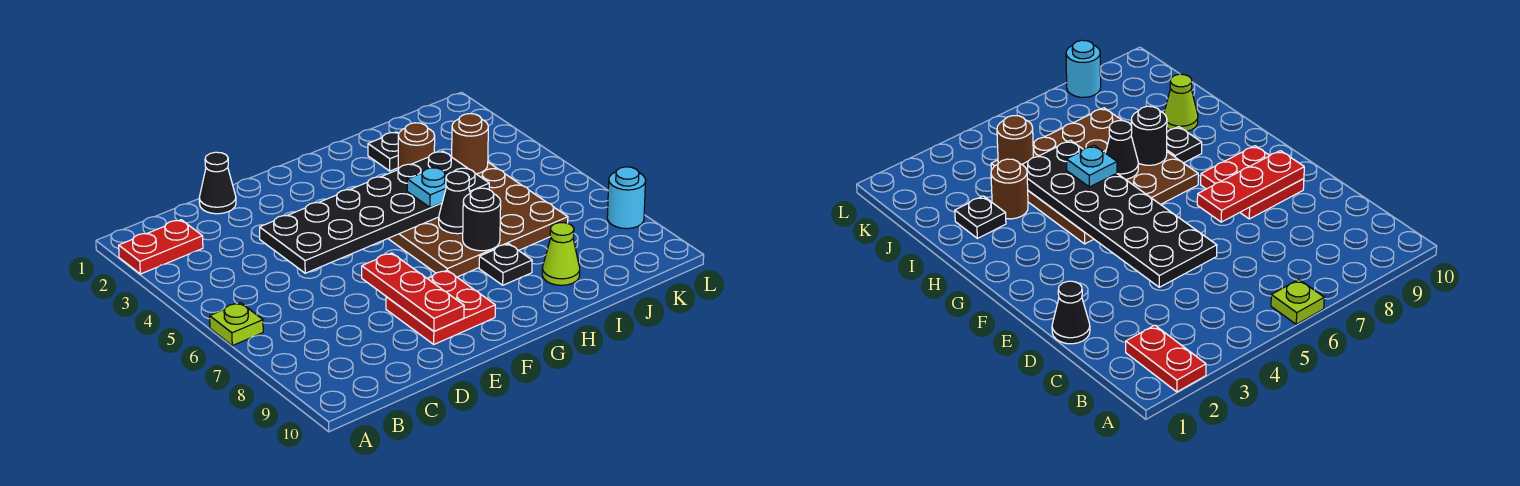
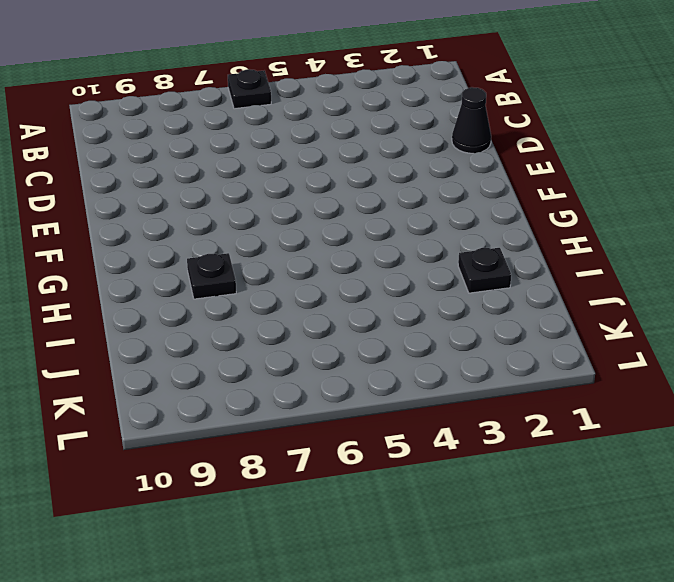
black 1x1 plate [228,69,271,109] -> lime 1x1 plate [210,303,263,346]
none -> red 1x2 plate [119,220,203,274]
none -> red 2x2 plate [386,270,495,344]
none -> brown 4x4 plate [388,163,568,277]

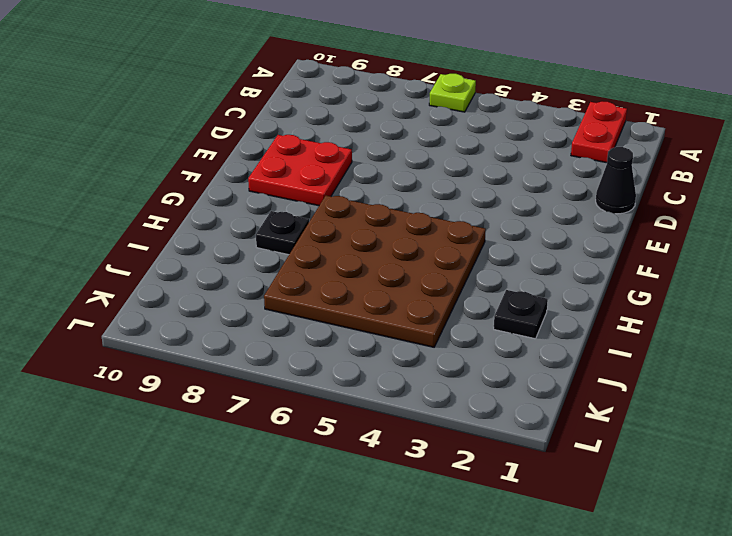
none -> brown 1x1 round brick [398,123,435,169]
none -> lime 1x1 cone [542,223,580,285]
none -> cyan 1x1 round brick [607,167,646,229]

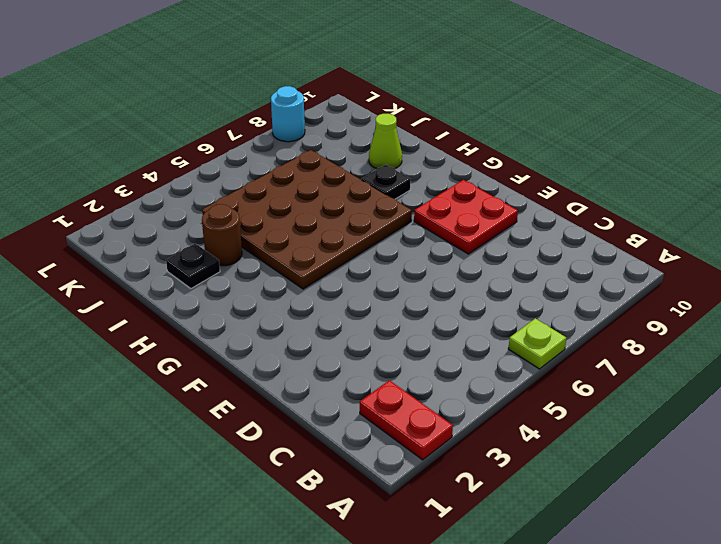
none -> black 1x1 cone [199,152,236,214]
none -> black 2x6 plate [260,151,489,273]
none -> red 1x3 plate [362,253,464,331]

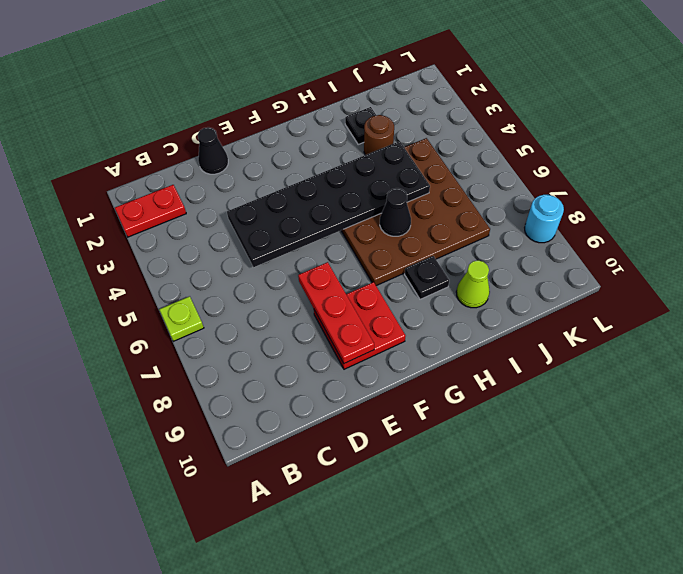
none -> black 1x1 round brick [463,188,501,251]
none -> brown 1x1 round brick [452,114,488,174]
none -> cyan 1x1 plate [407,167,447,208]

